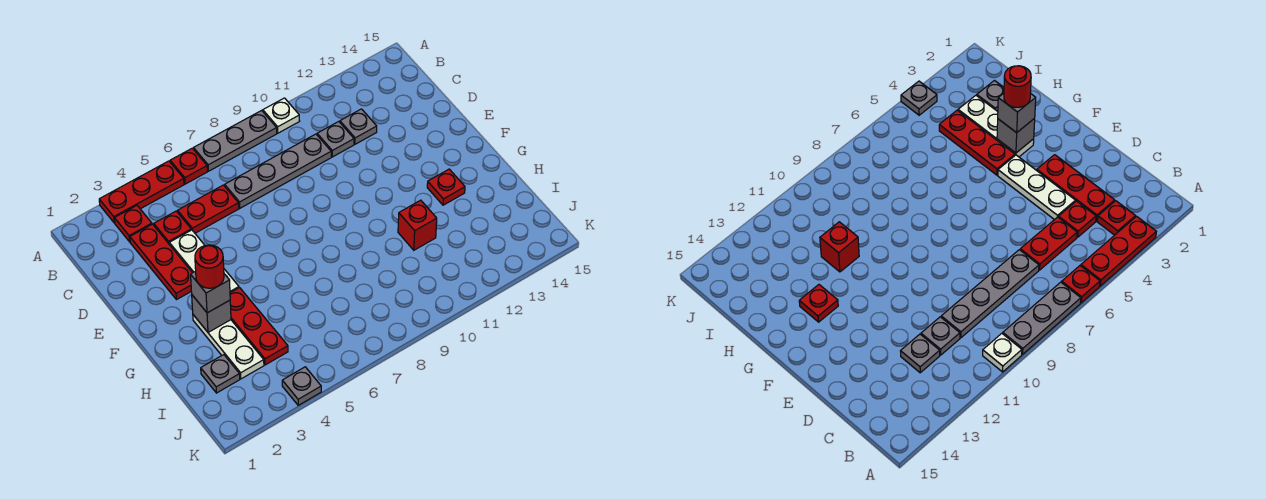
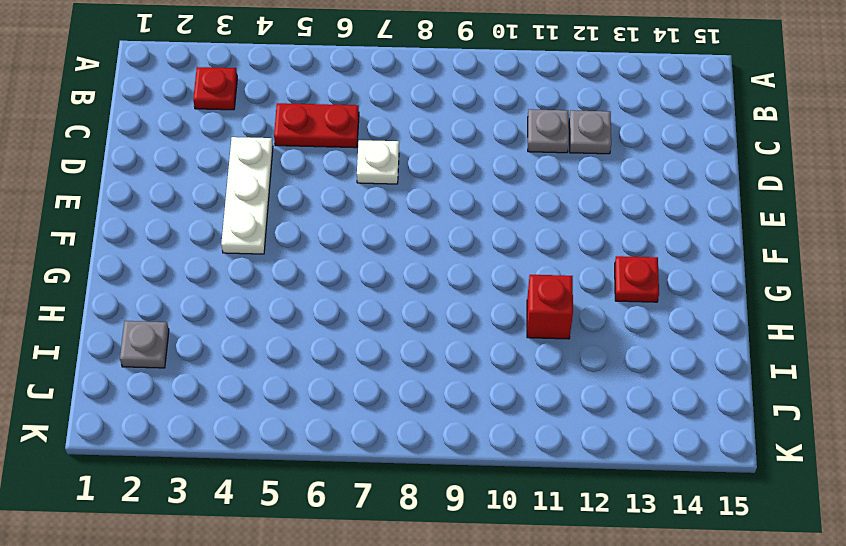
white 1x1 plate [357,140,399,184] -> white 1x1 plate moved to [263,98,299,133]
none -> red 1x3 plate [99,161,184,223]
none -> red 1x1 plate [170,148,207,184]
none -> grey 1x3 plate [194,111,277,171]

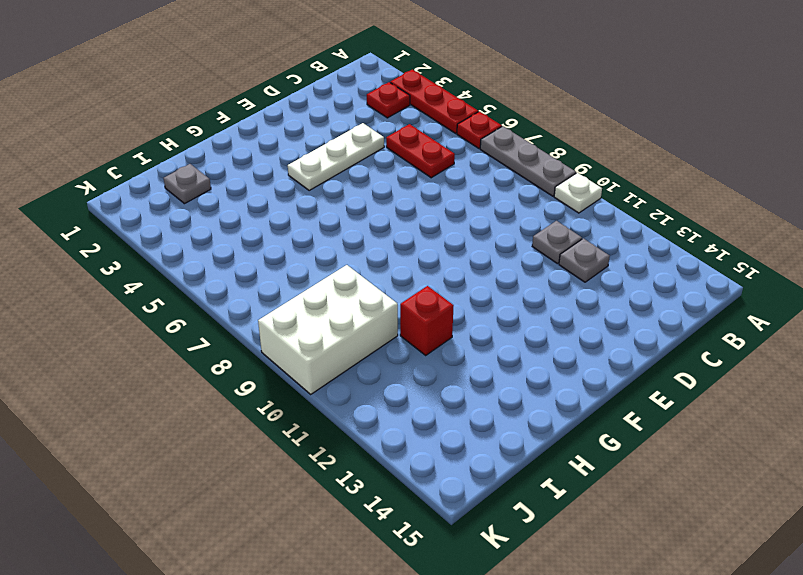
white 2x3 brick [258,265,398,394] -> none
none -> red 1x3 plate [130,224,192,300]
none -> red 1x1 plate [154,211,191,243]
none -> grey 1x4 plate [225,134,331,208]

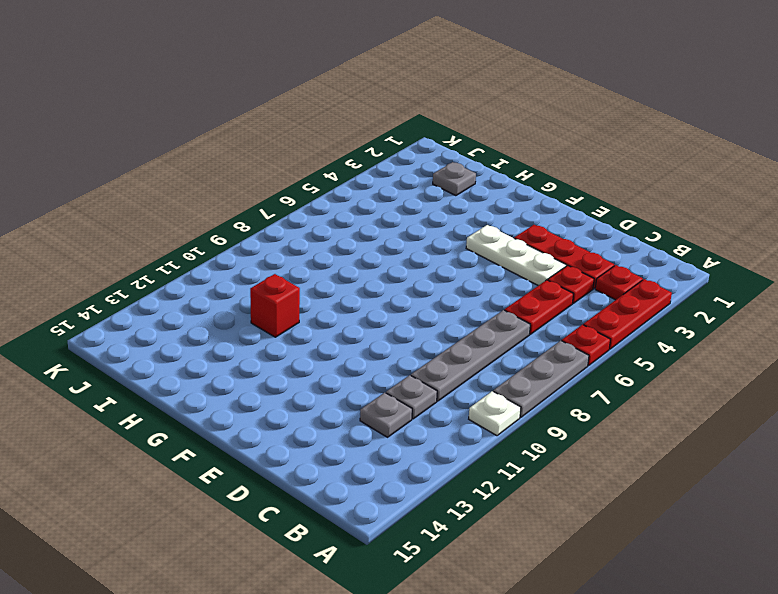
none -> white 1x3 plate [193,315,264,379]
none -> red 1x3 plate [230,288,288,365]
none -> red 1x1 plate [427,169,465,205]

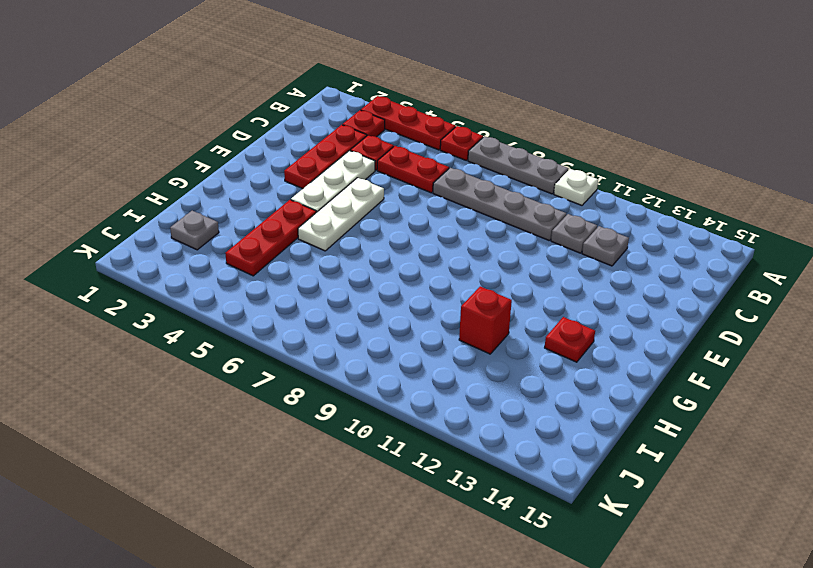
white 1x3 plate [298,178,384,251] -> white 1x3 plate moved to [193,315,264,379]
none -> grey 1x1 plate [282,367,321,405]
none -> grey 1x1 brick [192,295,231,332]
none -> grey 1x1 brick [191,271,230,313]

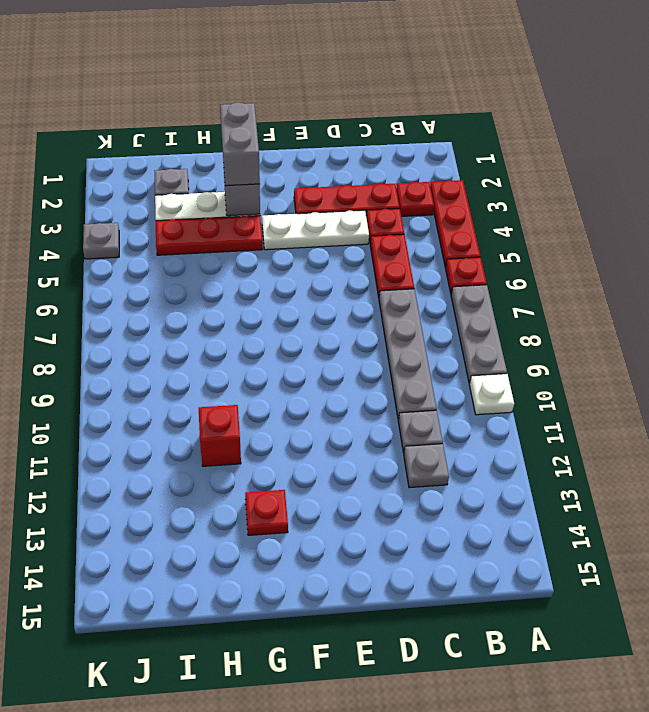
grey 1x2 brick [220,102,260,186] -> grey 1x1 brick [191,271,230,313]
none -> red 1x1 round brick [195,245,224,288]

